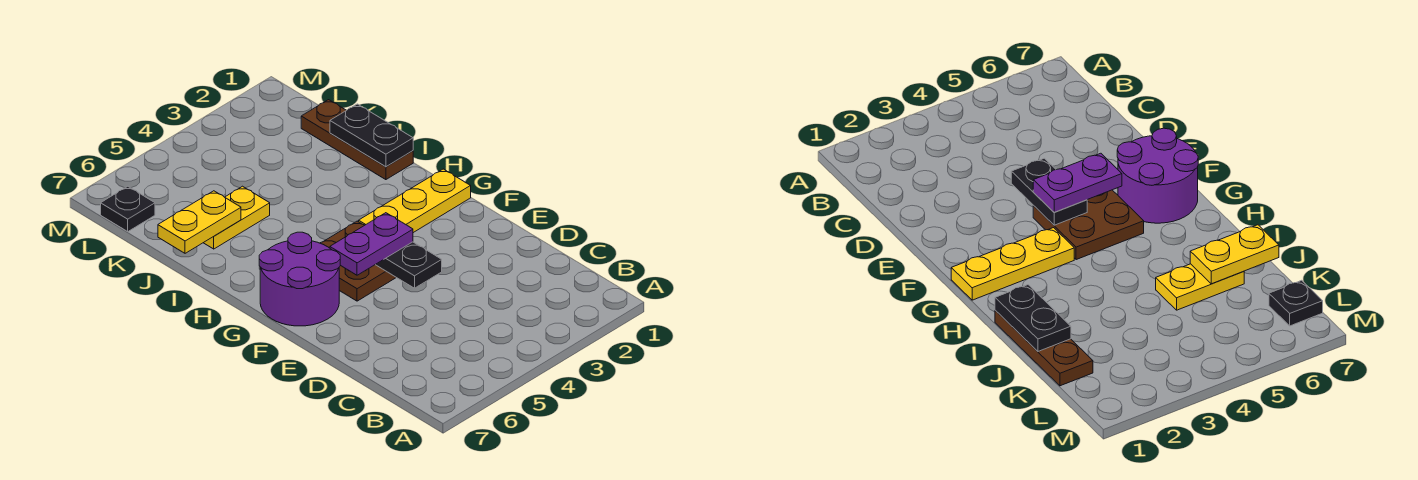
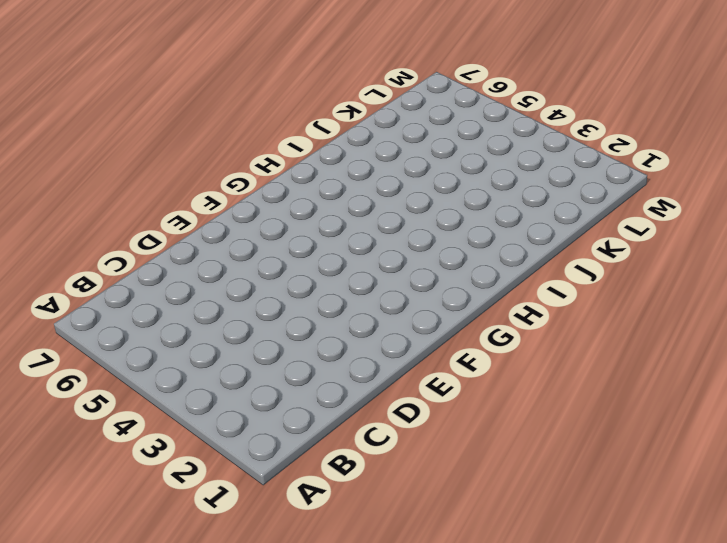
none -> brown 2x2 plate [321,221,396,301]
none -> purple 2x2 round brick [259,232,340,326]

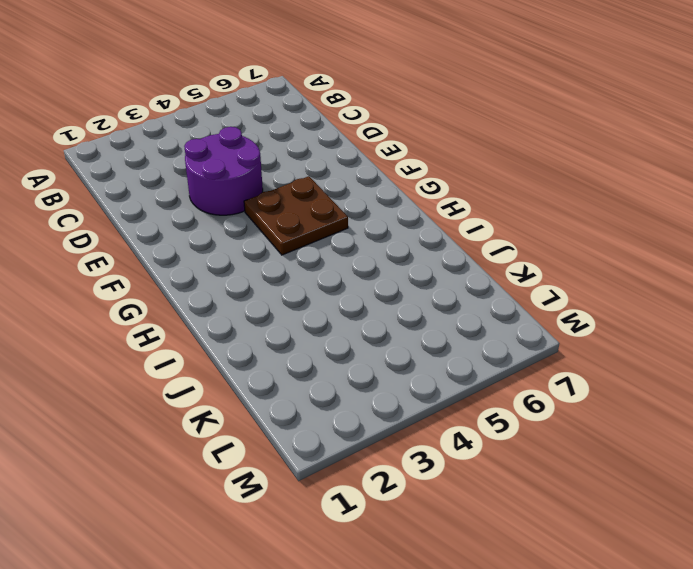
purple 2x2 round brick [184,127,263,215] -> purple 2x2 round brick moved to [259,232,340,326]
none -> yellow 1x3 plate [359,169,471,233]
none -> brown 1x3 plate [301,100,413,180]

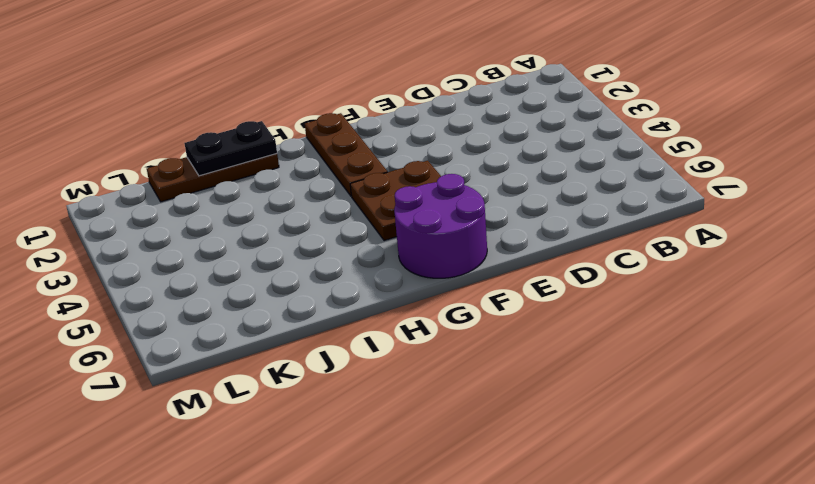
brown 1x3 plate [305,113,388,196] -> yellow 1x3 plate [359,169,471,233]
none -> yellow 1x2 plate [204,186,270,249]
none -> black 1x1 plate [101,186,155,231]

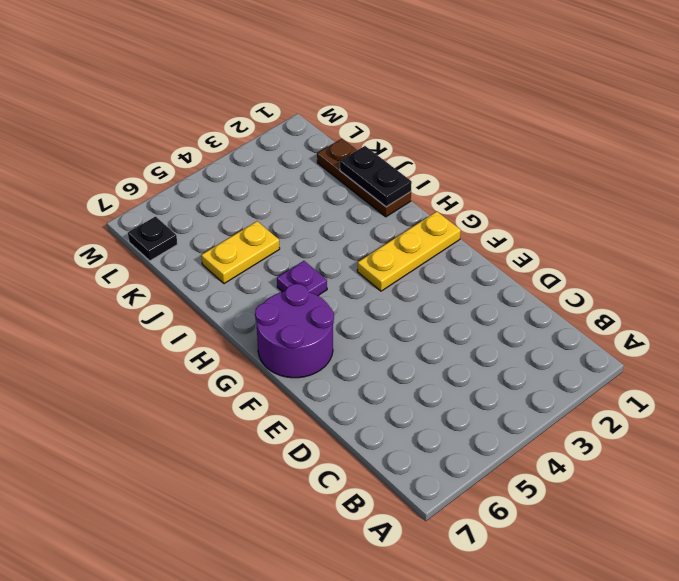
purple 1x1 plate [277,261,327,296] -> none
none -> brown 2x2 plate [321,221,396,301]
none -> black 1x2 plate [376,242,442,288]

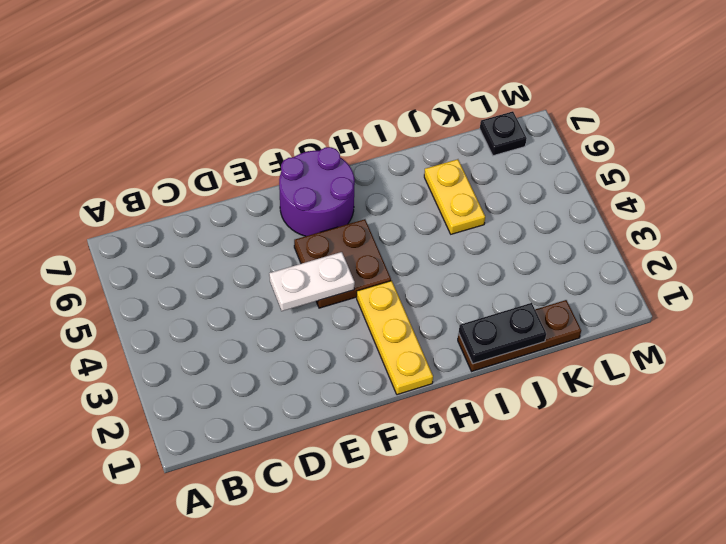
white 1x2 plate [269,252,355,311] -> black 1x2 plate [376,242,442,288]
none -> yellow 1x2 plate [158,191,241,253]
none -> purple 1x2 plate [330,213,413,275]

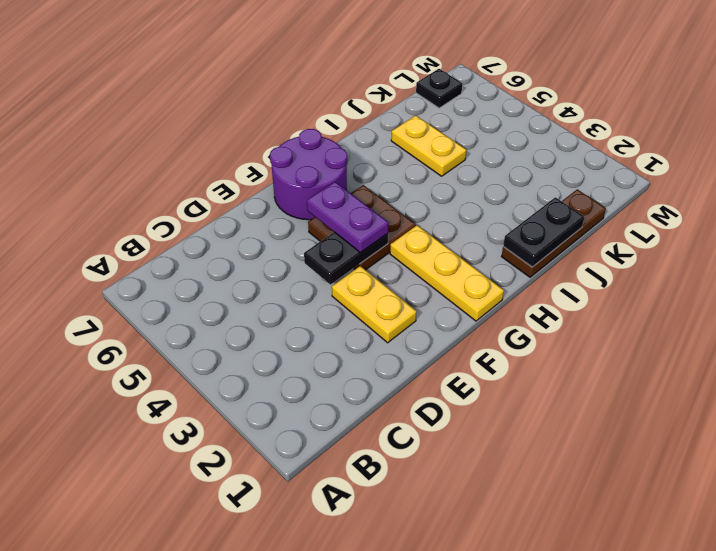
yellow 1x2 plate [332,266,417,343] -> yellow 1x2 plate moved to [158,191,241,253]

